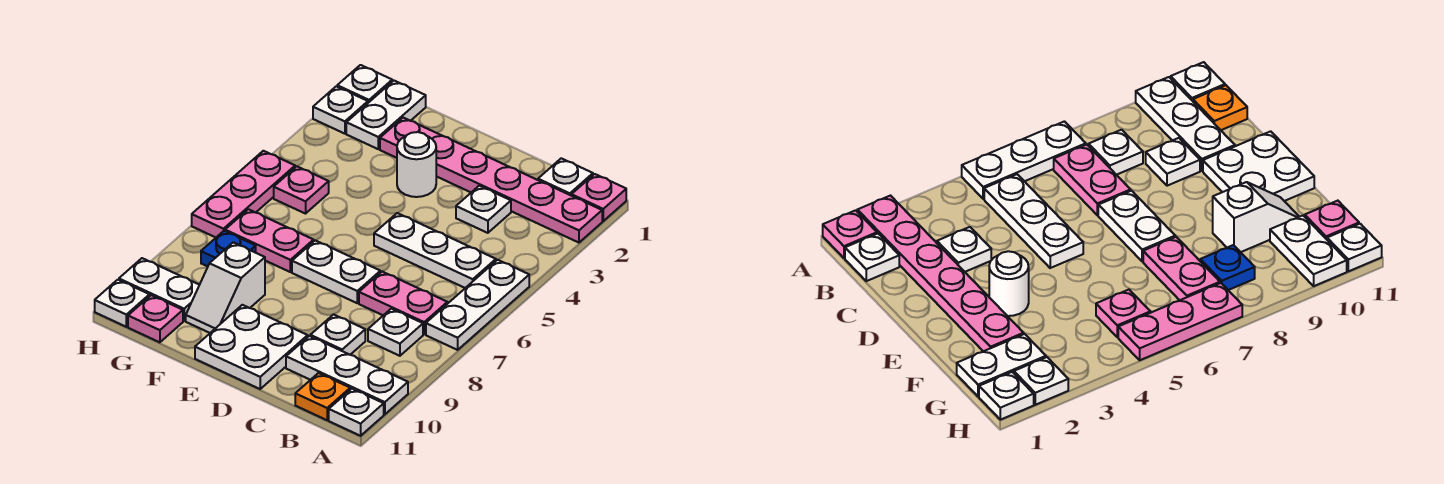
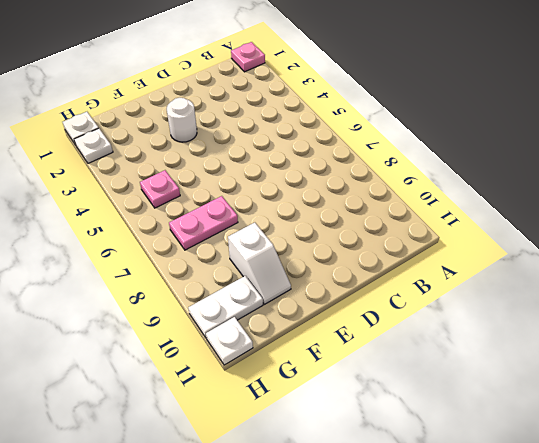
none -> pink 1x6 plate [380,118,602,243]
none -> white 1x3 plate [426,260,529,350]
none -> white 1x3 plate [286,336,408,414]

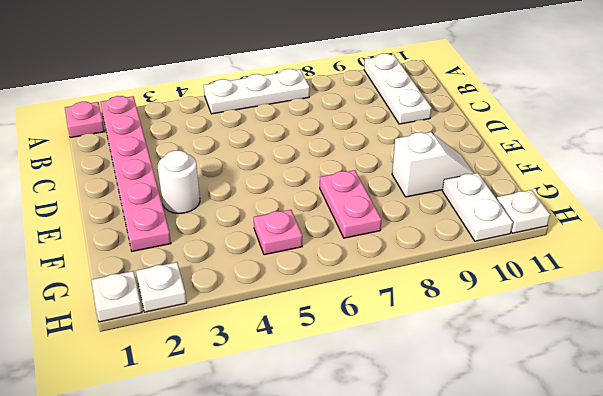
none -> white 1x1 plate [329,389,384,436]
none -> white 1x1 plate [538,158,593,195]
none -> white 1x3 plate [374,213,496,288]

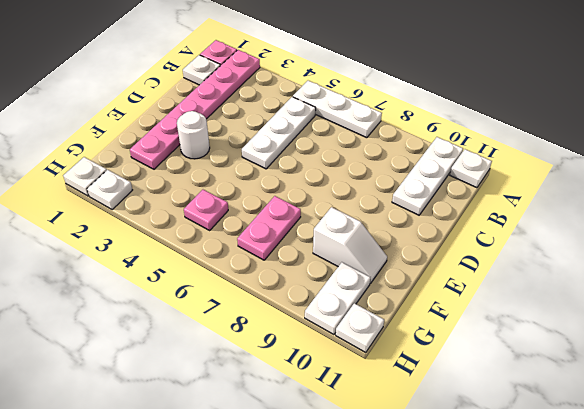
none -> pink 1x2 plate [359,271,447,334]
none -> white 1x1 plate [368,309,423,356]
none -> orange 1x1 plate [295,373,350,420]

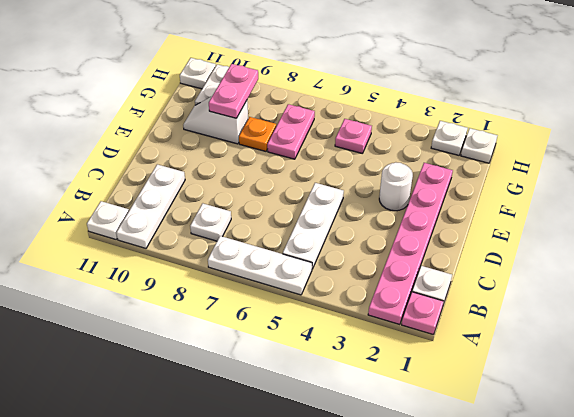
orange 1x1 plate [239,117,276,151] -> orange 1x1 plate moved to [295,373,350,420]
pink 1x2 plate [209,64,258,118] -> pink 1x2 plate moved to [359,271,447,334]
none -> white 1x1 plate [456,186,511,233]
none -> white 1x1 plate [310,314,365,355]
none -> white 1x2 plate [292,240,380,303]

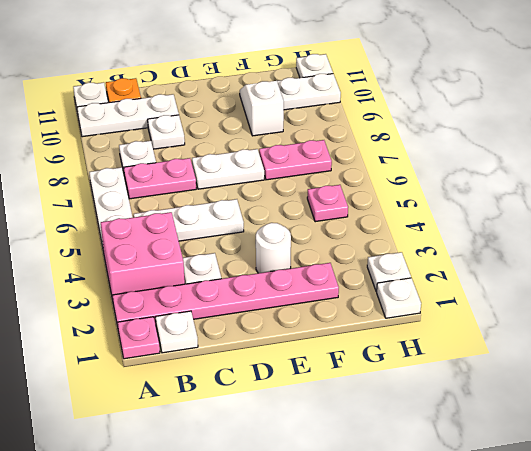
pink 2x2 brick [101,212,185,300] -> none
none -> white 2x2 plate [195,305,308,389]
none -> white 1x2 plate [346,81,426,149]
none -> blue 1x1 plate [201,231,256,266]

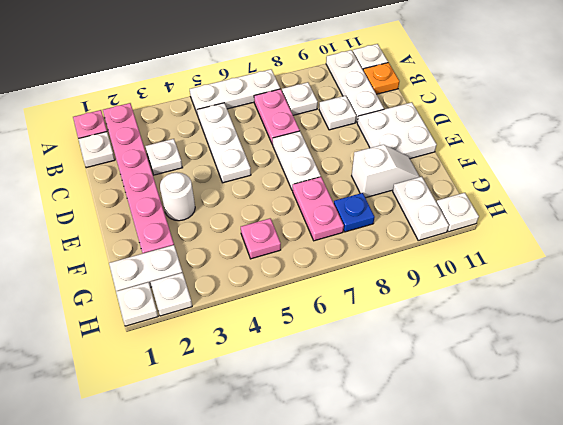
none -> pink 1x1 plate [128,295,183,342]
none -> pink 1x3 plate [192,151,295,237]

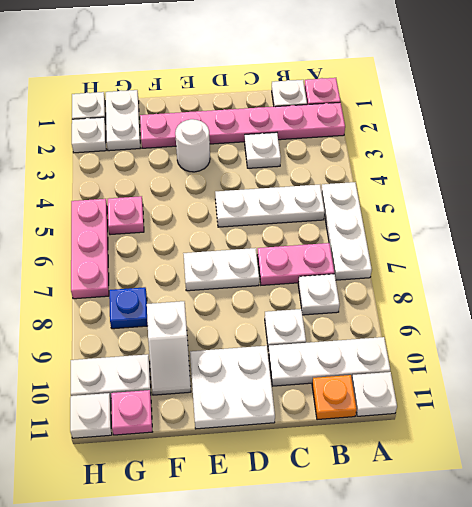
none -> pink 1x2 plate [225,209,314,272]

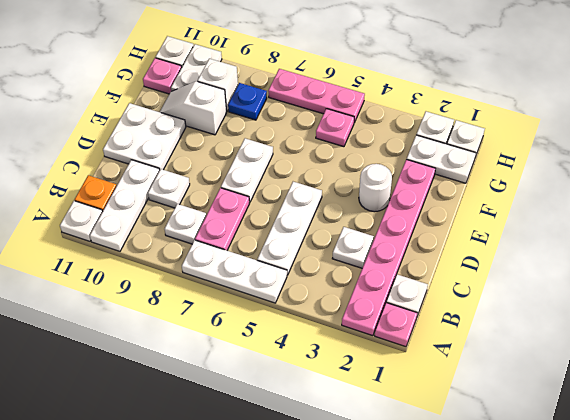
white 1x1 brick [198,59,238,111] -> none
none -> pink 1x2 plate [225,209,314,272]

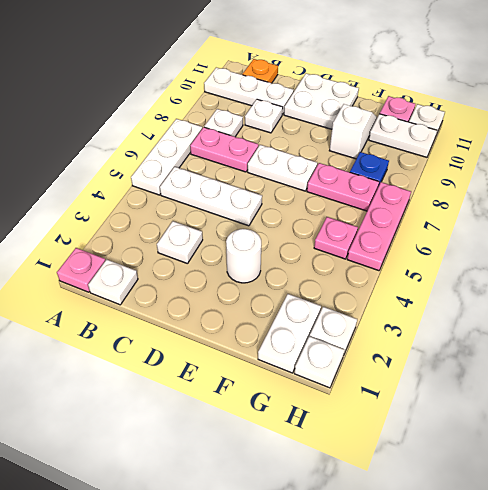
none -> pink 1x6 plate [380,118,602,243]
none -> white 1x1 plate [329,389,384,436]

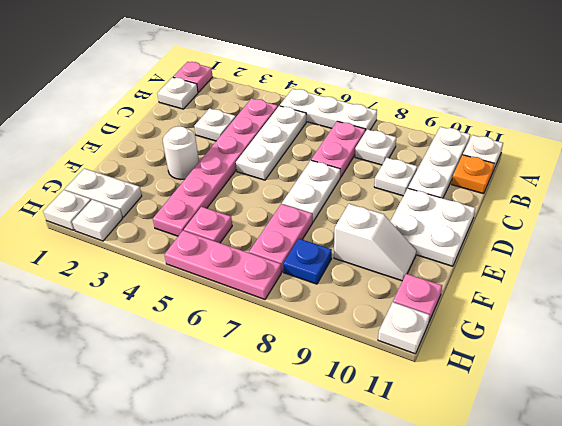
pink 1x6 plate [153,98,278,236] -> pink 1x6 plate moved to [380,118,602,243]
none -> white 1x2 plate [119,258,199,321]

